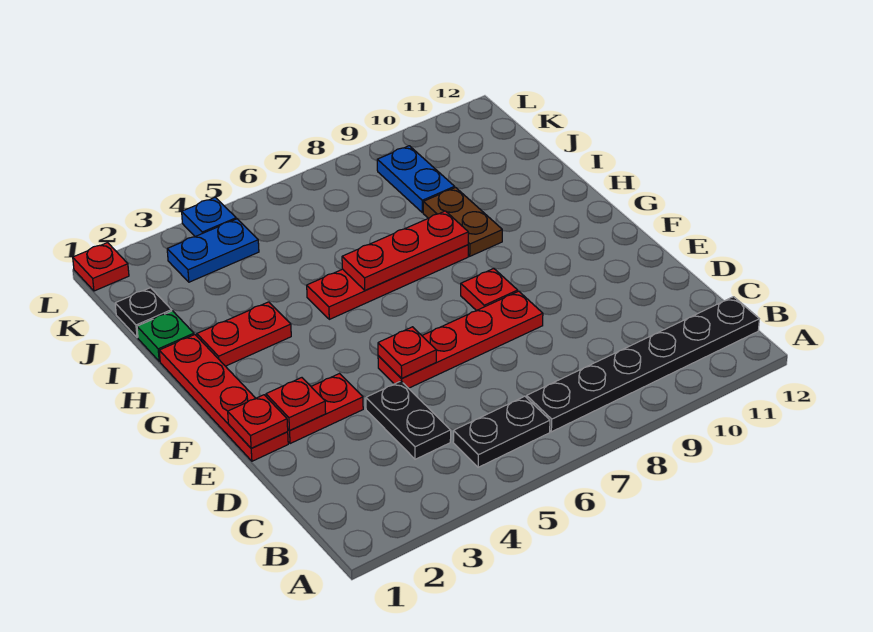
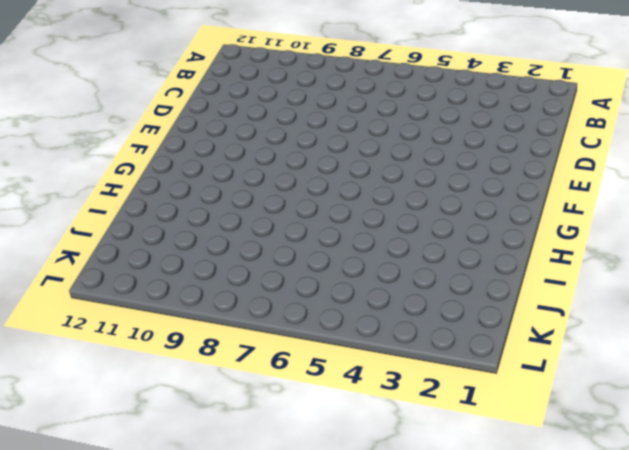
none -> black 1x2 plate [453,396,550,467]
none -> black 1x6 plate [527,297,759,432]
none -> black 1x2 plate [366,381,451,459]

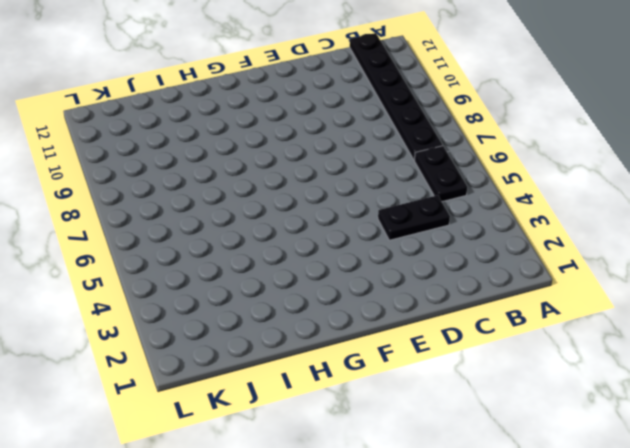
none -> red 1x4 plate [159,335,288,461]
none -> red 1x2 plate [288,374,363,444]
none -> red 1x4 plate [378,291,543,388]

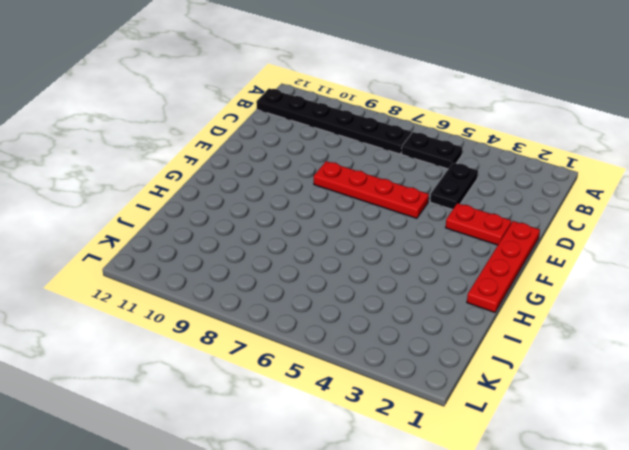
none -> red 1x1 plate [461,268,518,311]
none -> red 1x2 plate [197,302,291,366]
none -> red 1x4 plate [307,245,468,319]

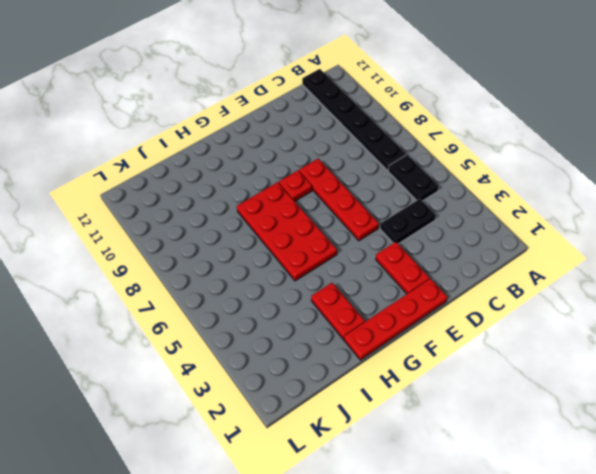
red 2x4 plate [237,182,337,281] -> red 1x4 plate [307,245,468,319]
none -> brown 1x2 plate [423,188,502,256]
none -> green 1x1 plate [137,311,194,361]
none -> black 1x1 plate [115,288,172,338]

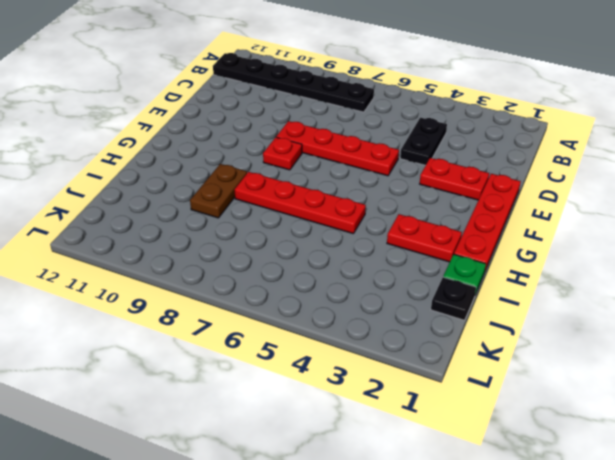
none -> black 1x2 plate [453,396,550,467]
none -> blue 1x2 plate [377,146,455,213]
none -> blue 1x2 plate [167,219,259,282]

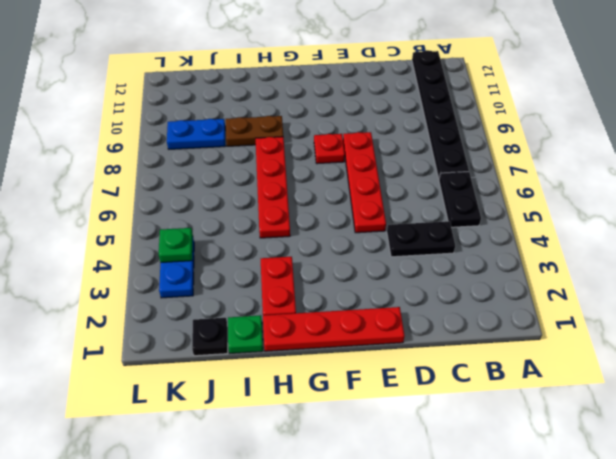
green 1x1 plate [159,228,193,263] -> none
none -> red 1x2 plate [288,374,363,444]
none -> red 1x1 plate [73,243,129,291]
none -> blue 1x1 plate [182,197,236,237]

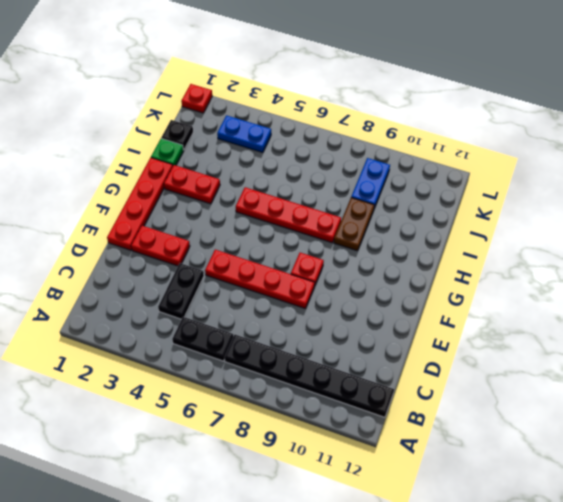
none -> blue 1x1 plate [182,197,236,237]
none -> red 1x1 plate [228,395,288,448]
none -> red 1x1 plate [266,378,326,431]

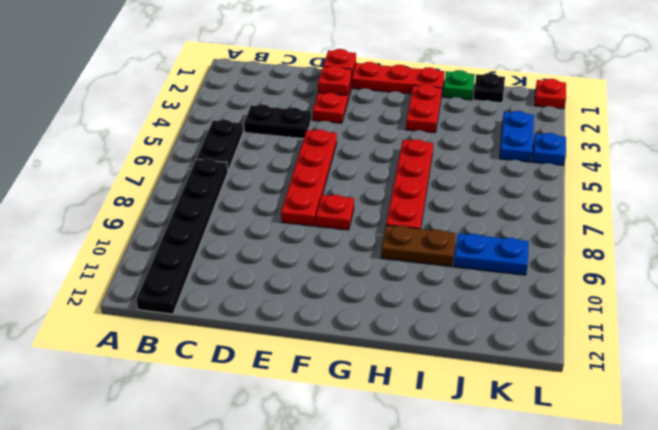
none -> red 1x1 plate [378,327,436,378]
none -> red 1x3 plate [342,211,468,291]

